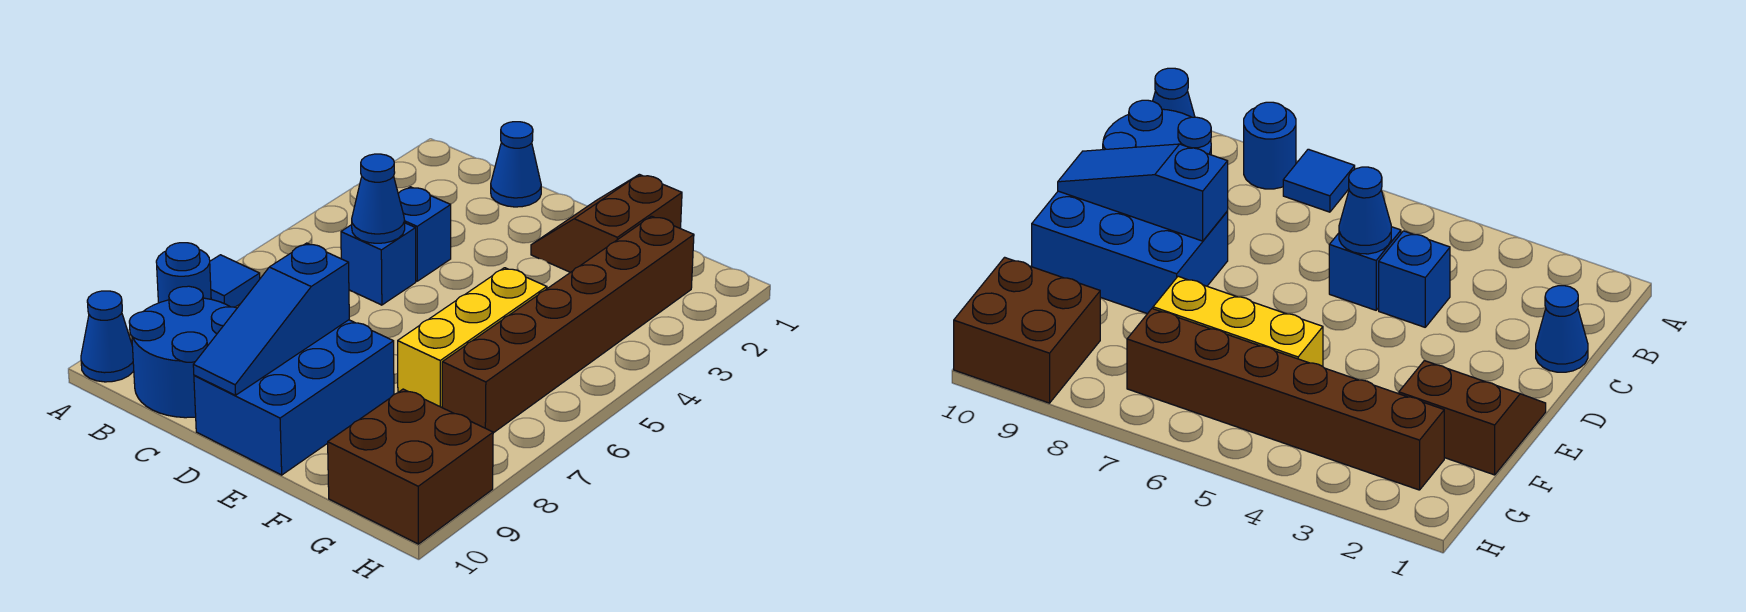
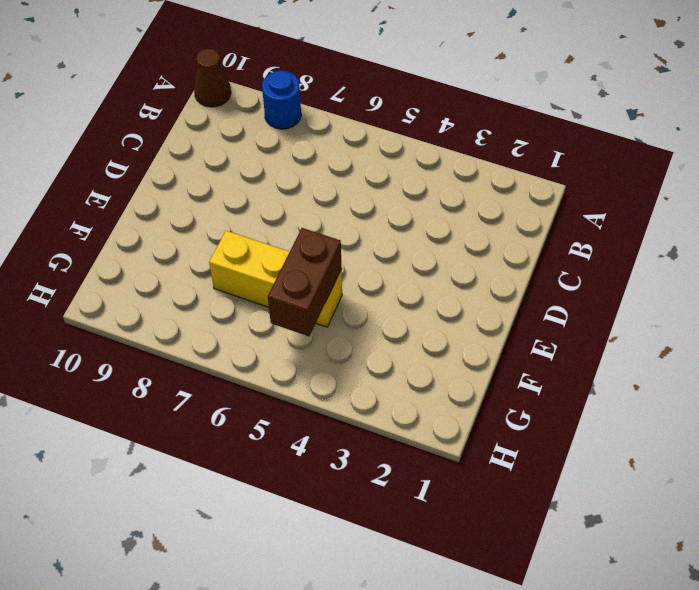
brown 1x1 cone [194,49,231,107] -> blue 1x1 cone [81,291,134,382]
brown 1x2 brick [268,228,342,336] -> none
none -> blue 1x1 tile [210,255,260,307]
none -> blue 2x2 round brick [129,286,237,418]
none -> blue 1x1 cone [491,122,541,207]

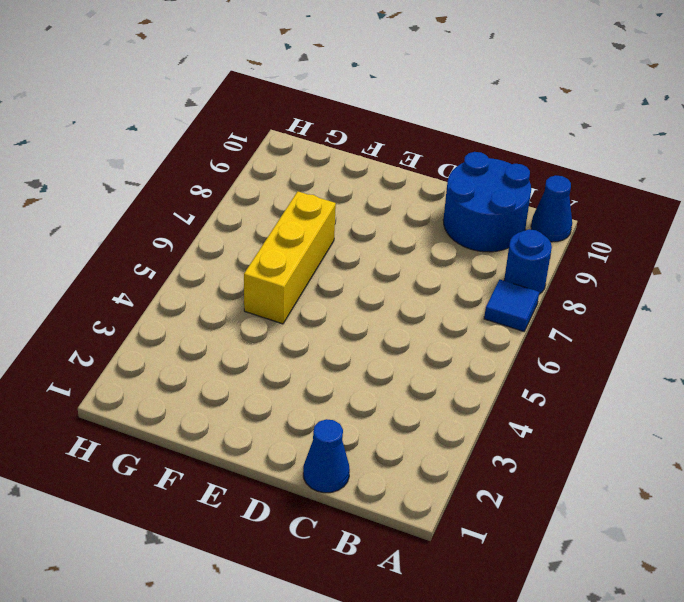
none -> blue 1x1 brick [398,187,451,281]
none -> blue 1x1 brick [341,223,416,305]
none -> blue 2x3 brick [194,320,394,475]

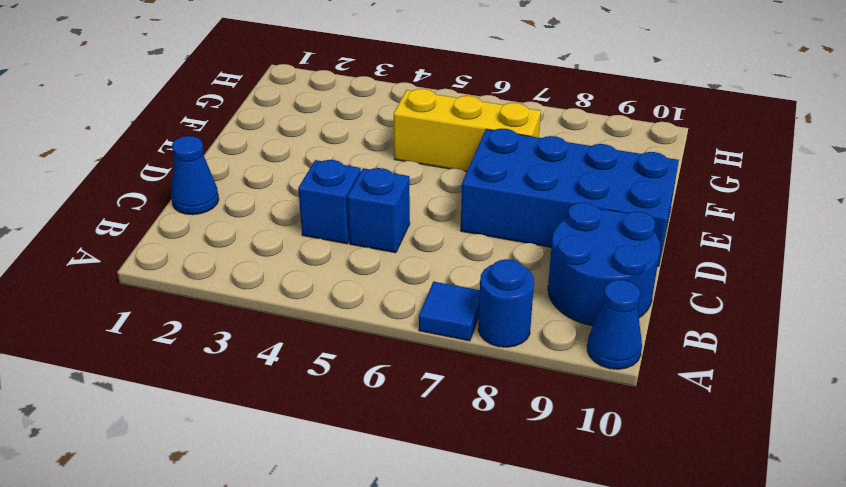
blue 2x4 brick [461,128,679,266] -> blue 2x3 brick [194,320,394,475]
none -> brown 2x2 slope [531,174,682,272]
none -> brown 1x6 brick [442,216,694,433]
none -> brown 2x2 brick [328,389,493,544]

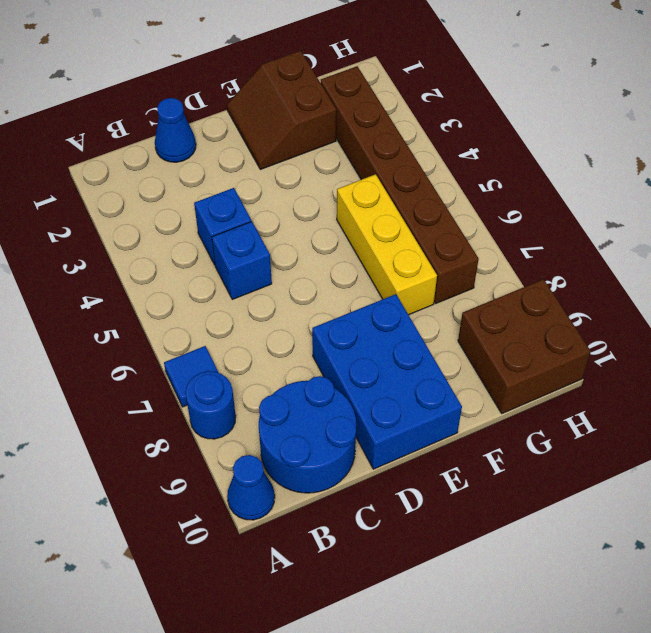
none -> blue 1x1 cone [352,154,405,243]
none -> blue 1x3 slope [193,243,349,395]

